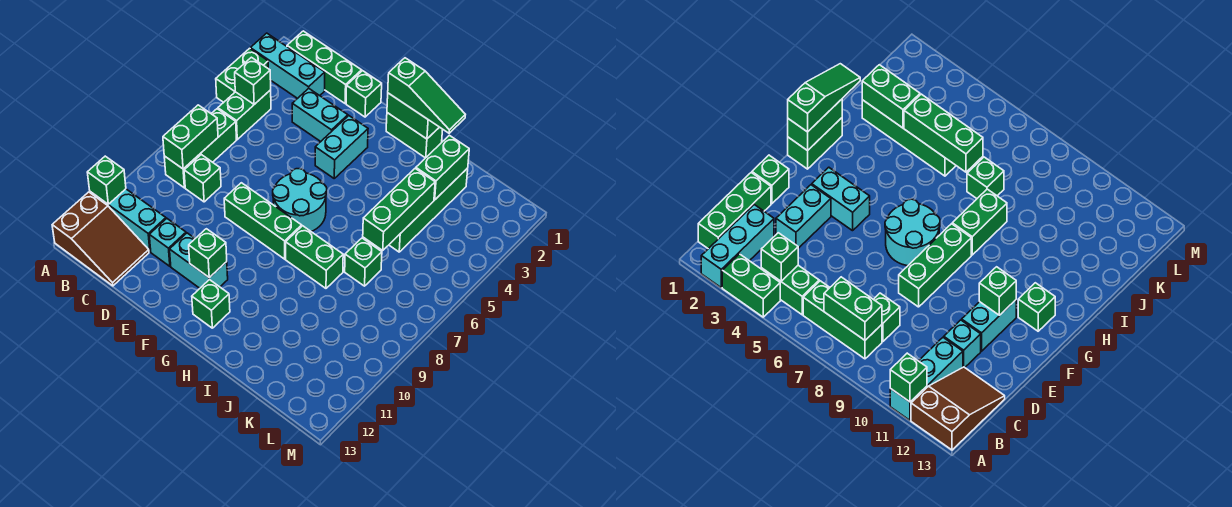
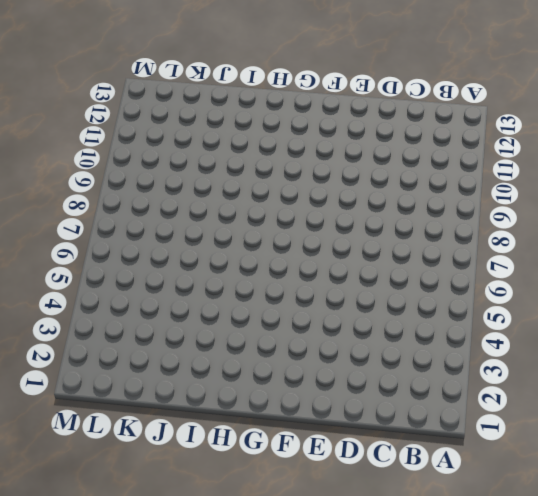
none -> cyan 1x3 brick [250,33,325,99]
none -> green 1x2 brick [216,48,268,102]
none -> cyan 1x3 brick [90,189,166,252]

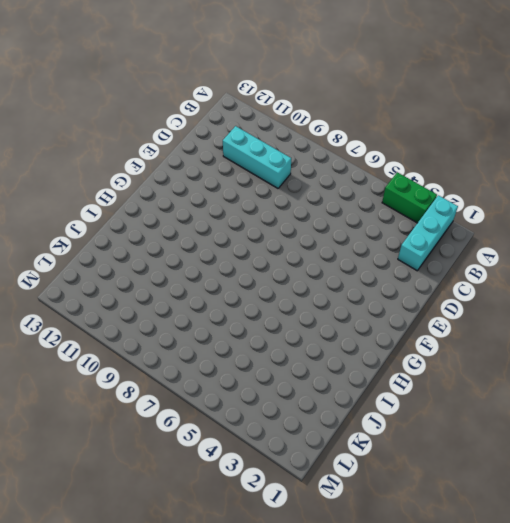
cyan 1x3 brick [223,126,291,188] -> cyan 1x3 brick turned to [90,189,166,252]
none -> brown 2x3 slope [52,192,149,286]
none -> green 1x3 brick [287,31,362,103]
none -> green 1x2 brick [218,90,271,139]

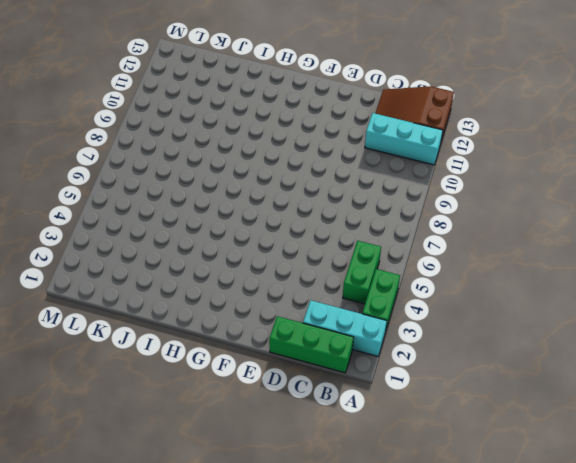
none -> green 1x3 brick [164,109,236,188]
none -> green 1x1 brick [184,155,221,202]
none -> cyan 1x2 brick [292,88,348,142]

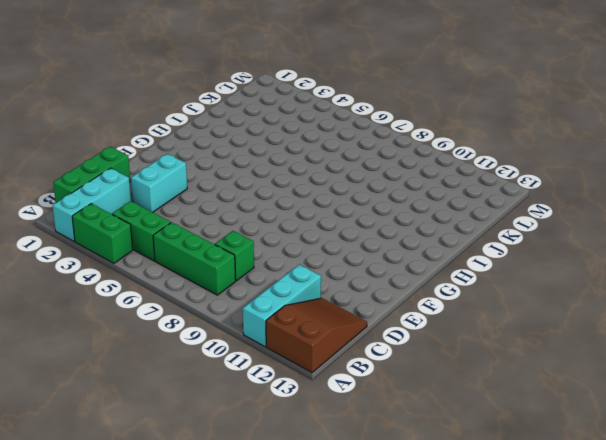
none -> cyan 1x1 brick [149,219,186,266]
none -> green 1x1 brick [346,71,382,117]
none -> green 1x3 brick [224,183,302,259]

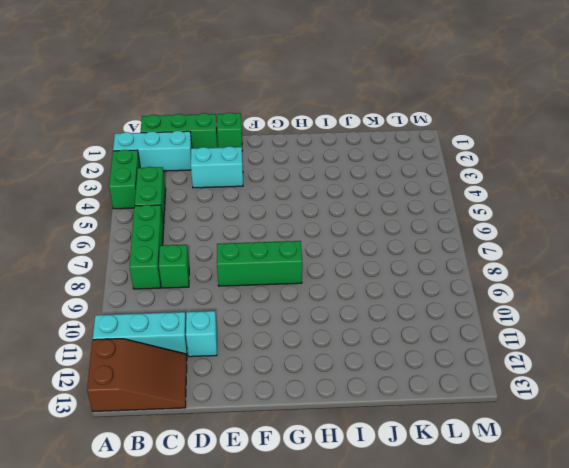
none -> cyan 1x2 brick [170,233,228,288]
none -> cyan 1x2 brick [315,116,368,178]
none -> cyan 2x2 round brick [273,169,327,231]

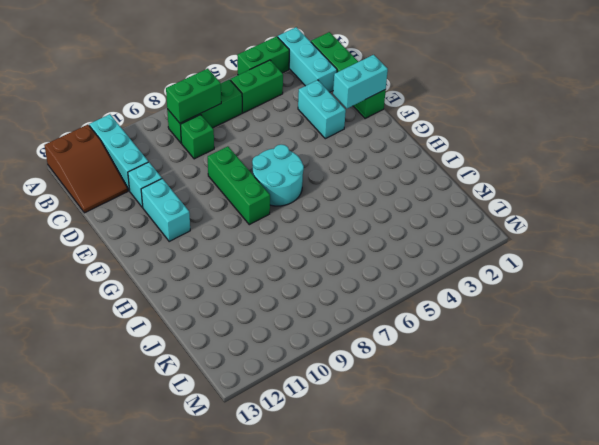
cyan 1x2 brick [333,55,388,108] -> cyan 1x2 brick moved to [315,116,368,178]
none -> green 1x2 brick [386,113,443,158]
none -> green 1x1 brick [192,280,230,328]
none -> green 1x2 brick [286,226,343,288]

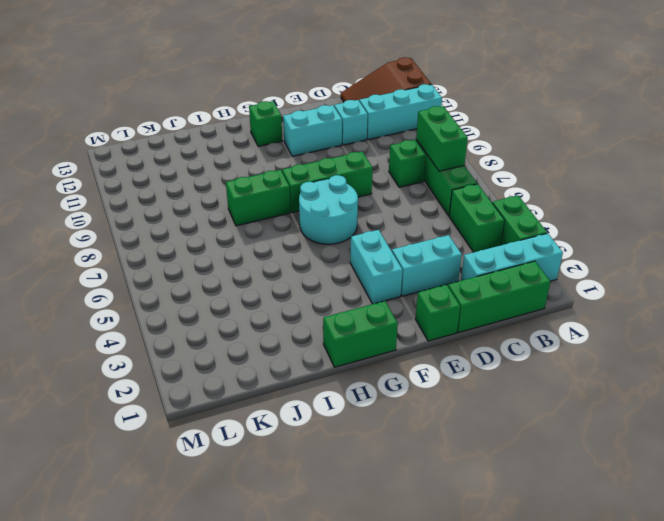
none -> green 1x4 brick [389,168,468,252]
none -> green 1x1 brick [345,238,382,286]
none -> green 1x1 brick [87,156,126,204]

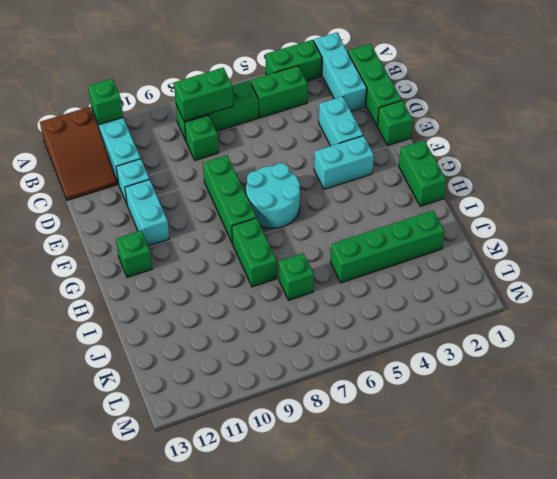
none -> green 1x1 brick [235,57,271,104]
none -> green 1x1 brick [189,229,227,278]
none -> green 1x2 brick [387,93,439,139]

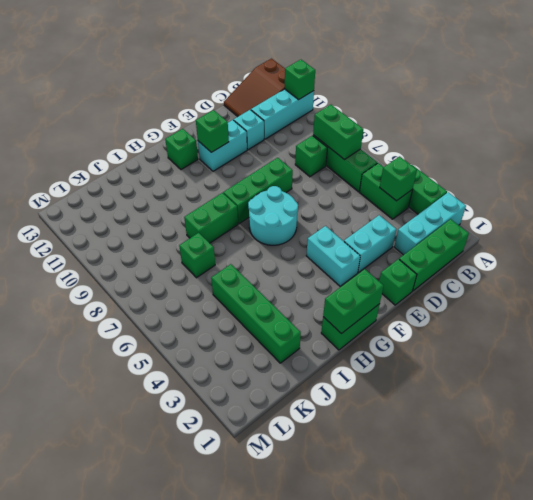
none -> green 1x2 brick [416,135,469,200]
none -> green 1x3 brick [363,168,435,250]
none -> green 1x3 slope [388,58,465,133]

